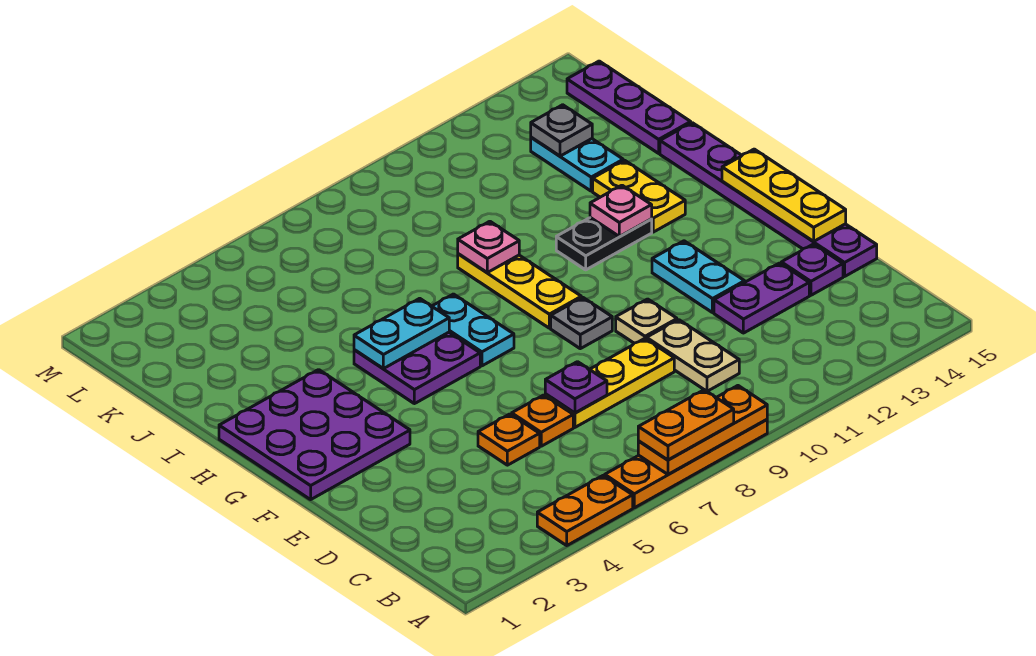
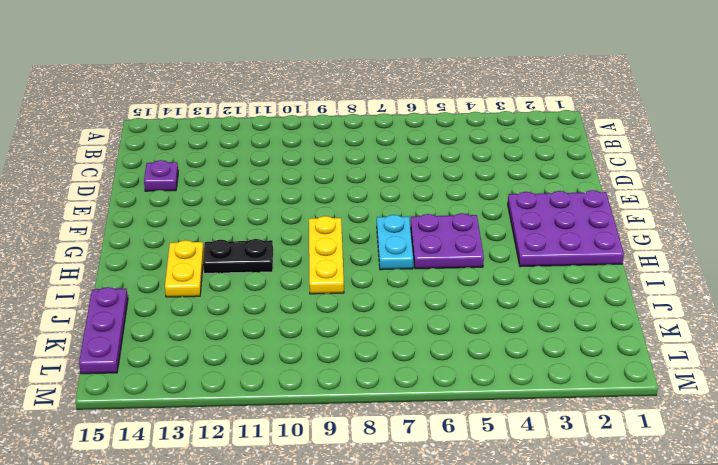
none -> orange 1x2 plate [537,476,633,545]
none -> orange 1x4 plate [605,420,767,508]
none -> tan 1x2 plate [647,320,739,391]

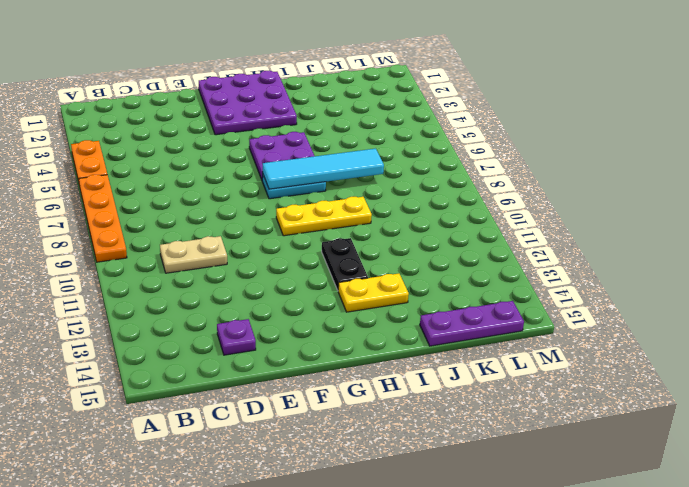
cyan 1x4 tile [263,148,384,189] -> none
none -> orange 1x1 plate [478,414,540,465]
none -> orange 1x1 plate [512,395,573,446]
none -> yellow 1x3 plate [545,339,674,427]

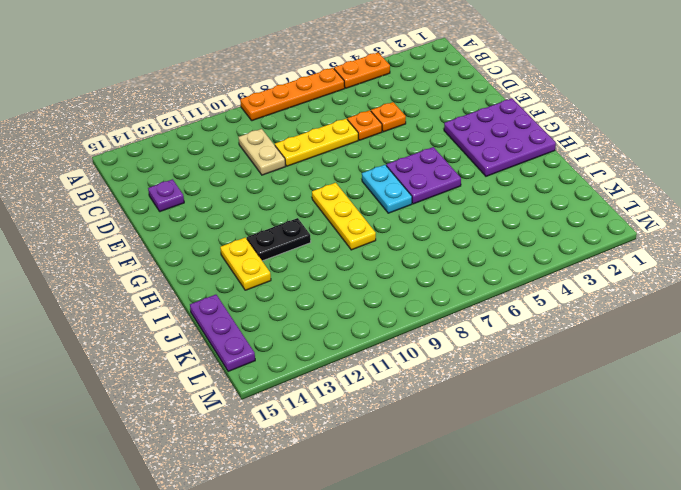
none -> purple 1x2 plate [714,263,809,333]
none -> purple 1x6 plate [660,123,877,276]
none -> tan 1x1 plate [616,299,677,343]

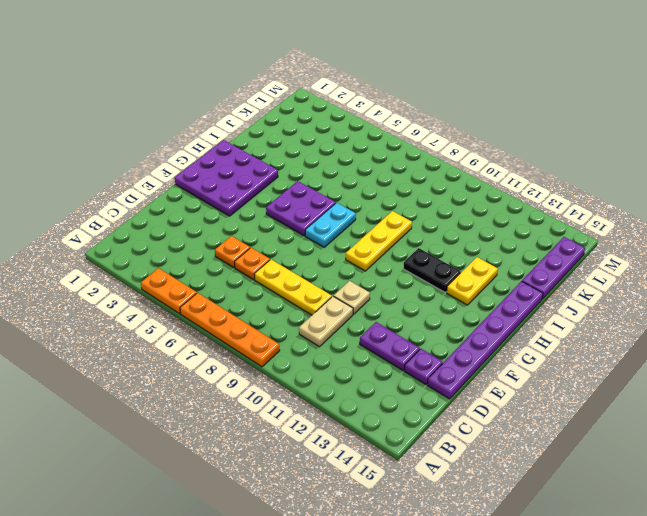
none -> cyan 1x2 plate [652,241,745,313]
none -> grey 1x1 plate [551,298,612,349]
none -> cyan 1x2 plate [531,137,623,191]

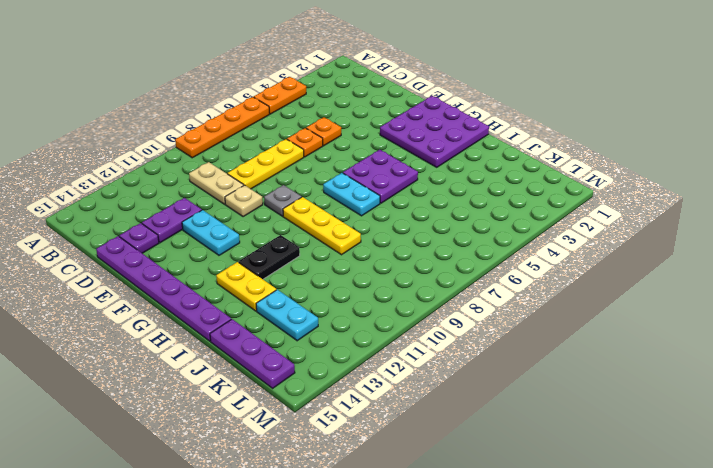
none -> orange 1x3 plate [638,386,767,474]
none -> purple 1x1 plate [545,362,607,413]
none -> yellow 1x3 plate [722,149,846,242]

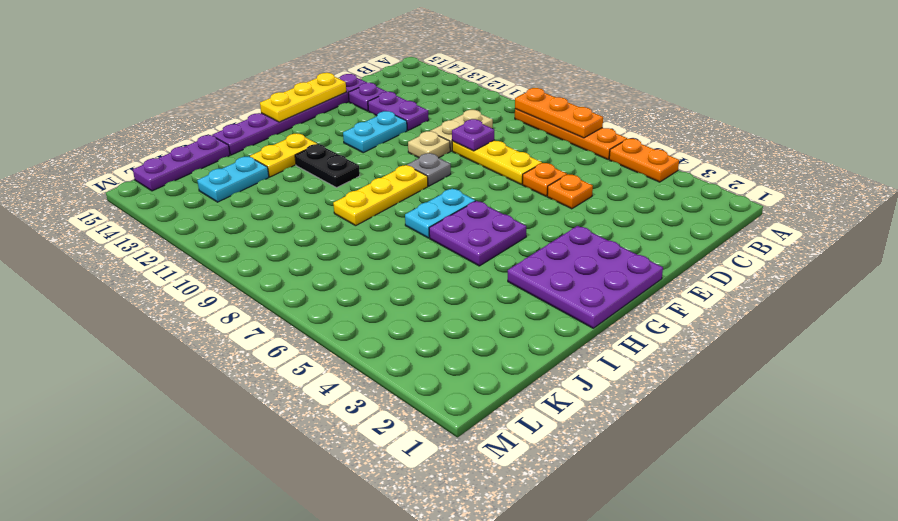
purple 1x1 plate [452,119,494,151] -> purple 1x1 plate moved to [545,362,607,413]
none -> cyan 1x2 plate [354,298,449,369]
none -> pink 1x1 plate [590,185,652,236]
none -> pink 1x1 plate [458,221,519,273]

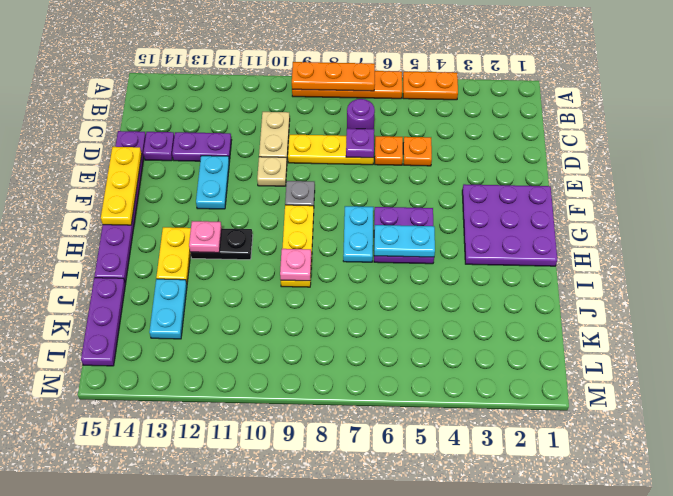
purple 1x1 round brick [347,99,375,129] -> none
none -> grey 1x1 plate [531,105,592,156]
none -> orange 1x2 plate [638,390,734,460]

